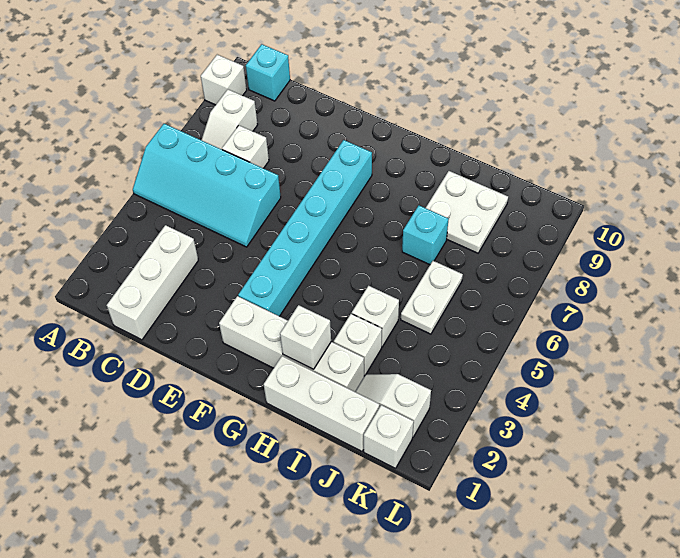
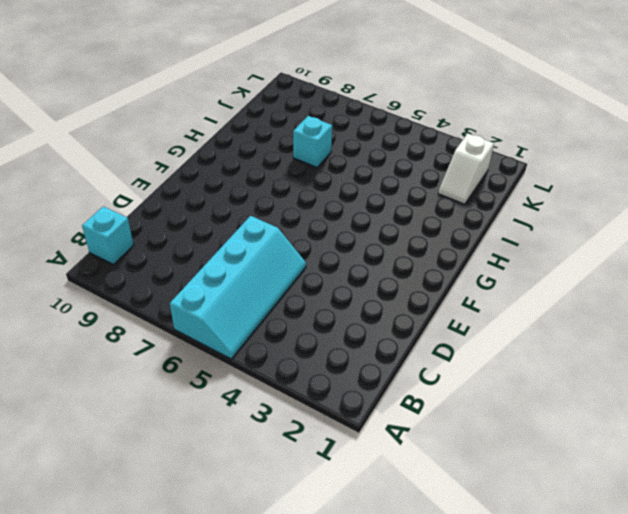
none -> white 1x1 brick [201,55,247,105]
none -> white 1x2 slope [202,89,258,149]
none -> white 1x3 brick [107,225,198,340]

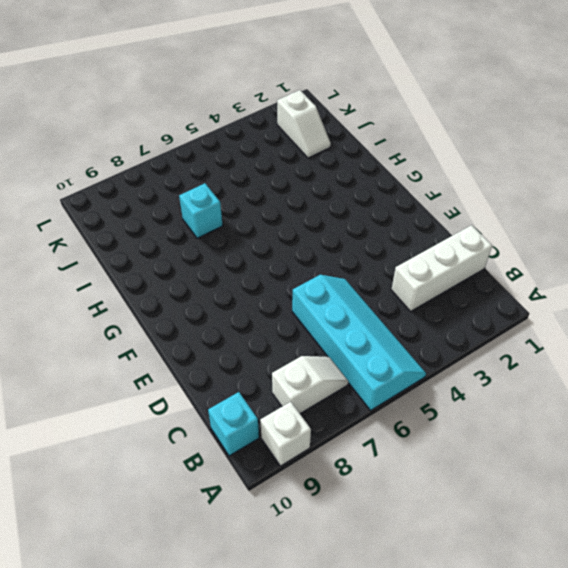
none -> white 1x1 brick [222,125,269,168]
none -> white 1x4 brick [219,296,364,392]
none -> cyan 1x6 brick [238,140,372,316]

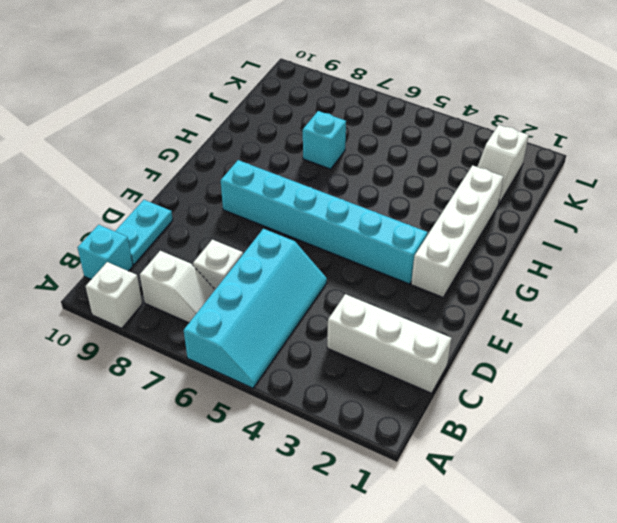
cyan 1x2 plate [115,200,173,265] -> none
none -> white 1x3 brick [264,356,380,451]
none -> white 1x1 brick [334,314,382,375]
none -> white 1x1 brick [352,286,399,347]

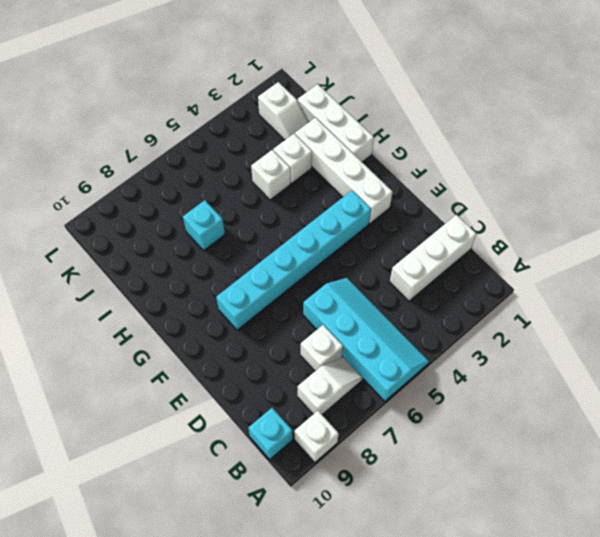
none -> white 2x2 plate [426,171,508,253]
none -> white 1x2 plate [401,261,463,334]
none -> white 1x1 brick [364,405,414,468]

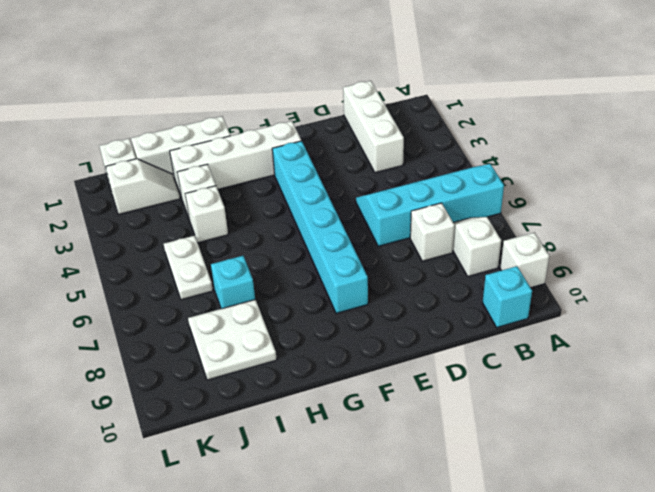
none -> white 1x1 brick [280,305,331,369]

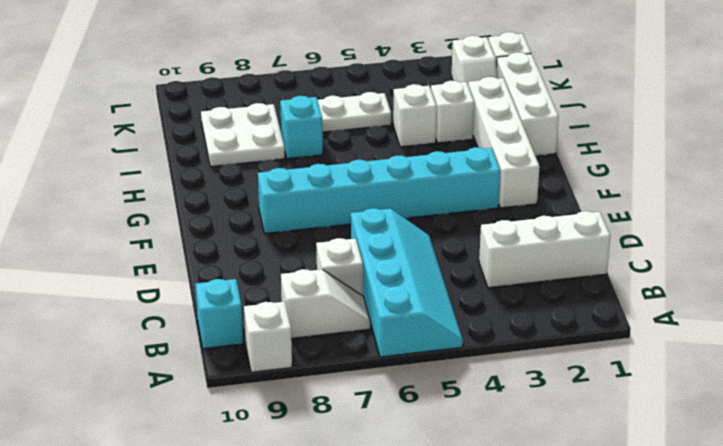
none -> white 1x1 brick [280,305,331,369]

